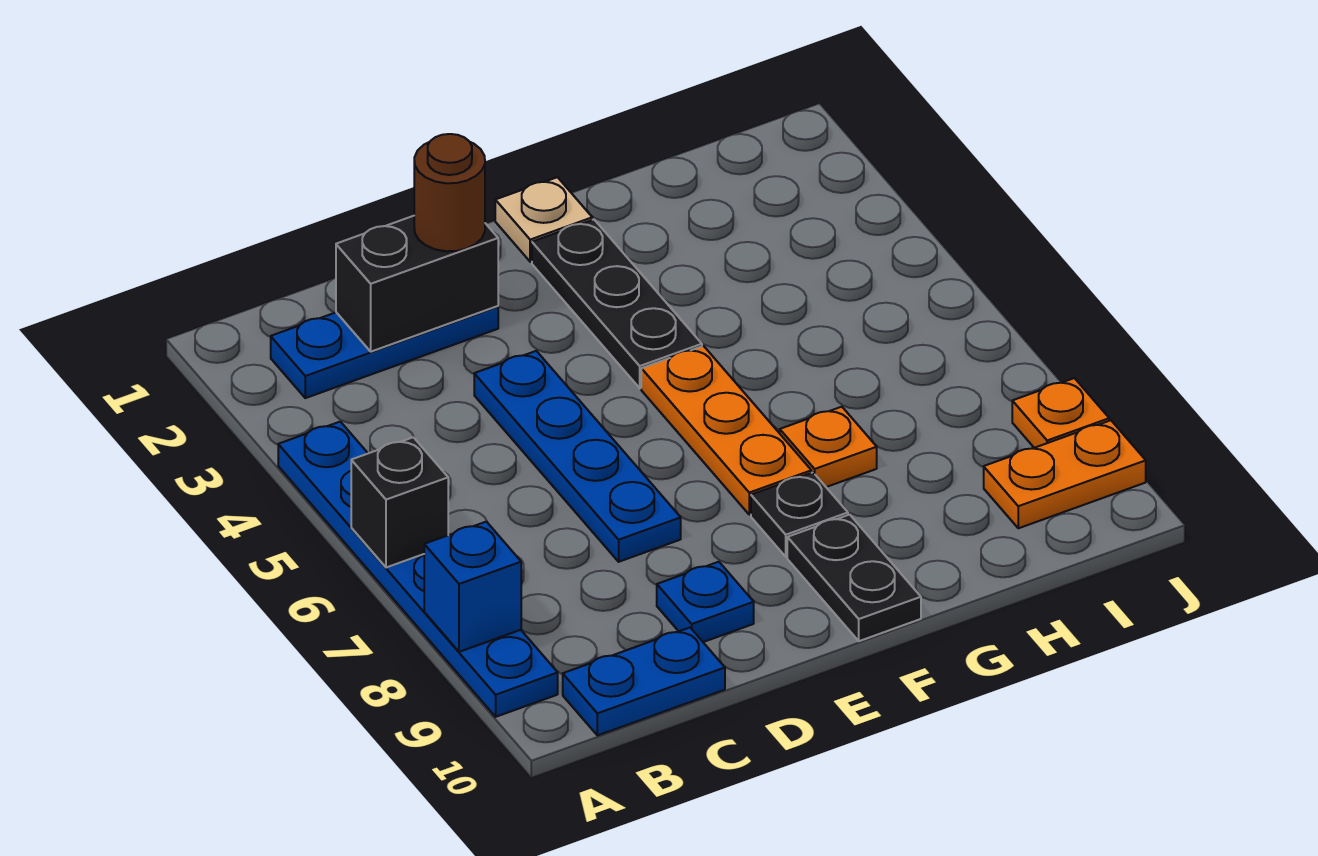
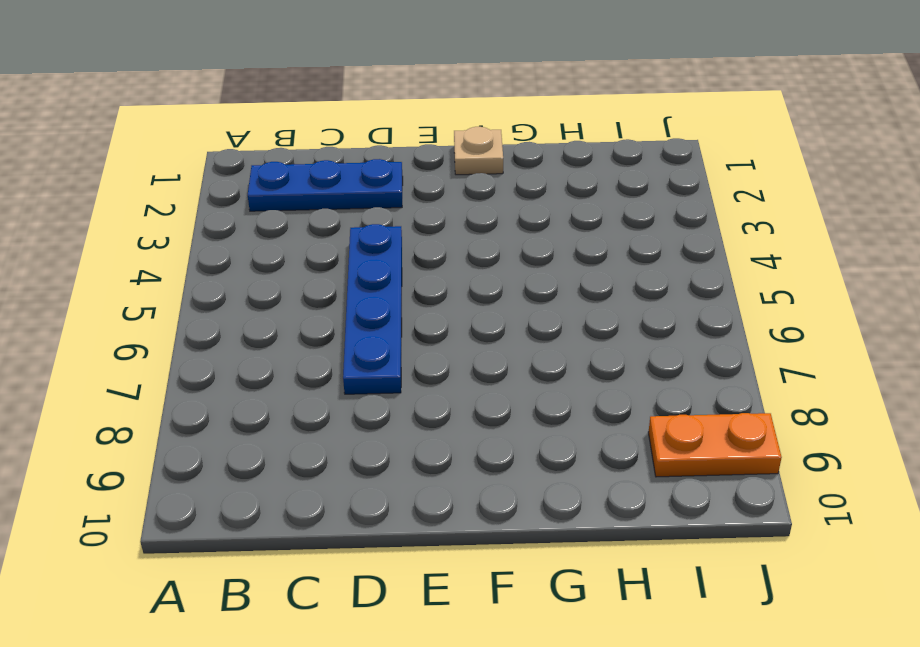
none -> blue 1x6 plate [278,422,558,717]
none -> blue 1x2 plate [563,628,725,735]
none -> blue 1x1 plate [657,562,754,642]

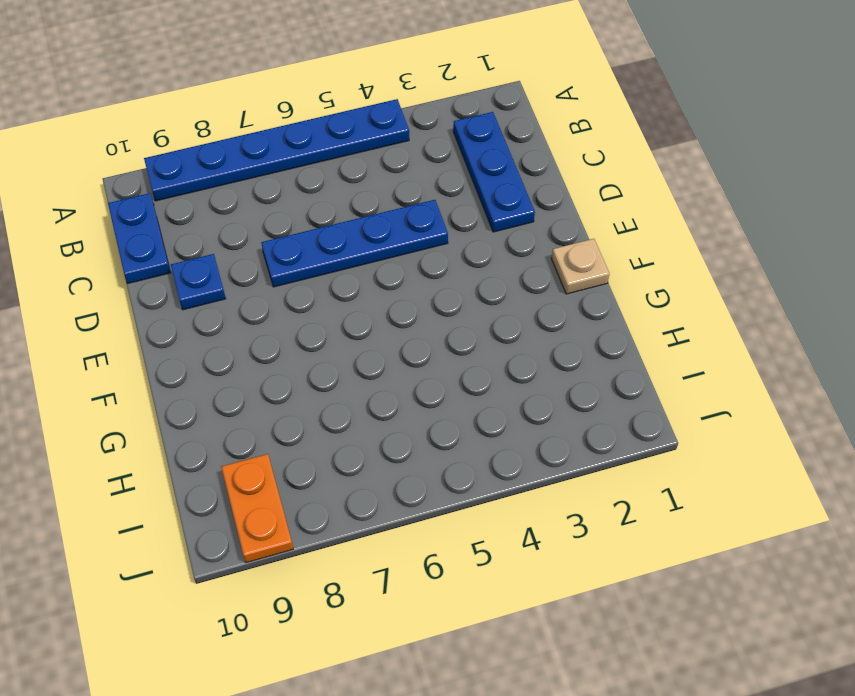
none -> black 1x3 plate [532,220,702,388]
none -> orange 1x3 plate [641,346,811,515]
none -> black 1x1 plate [751,473,848,557]

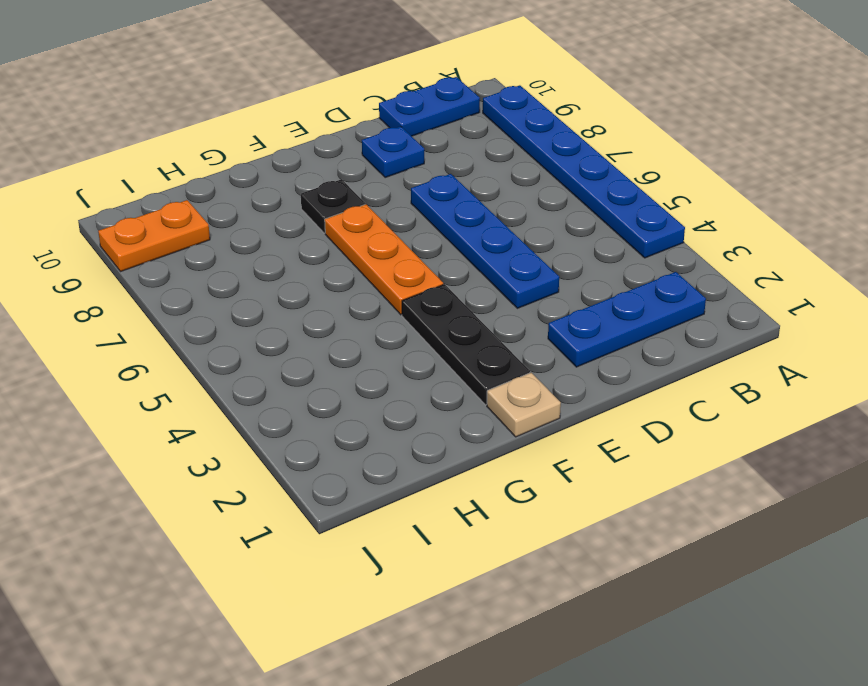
none -> black 1x2 plate [787,515,921,641]
none -> orange 1x1 plate [780,407,877,487]
none -> orange 1x1 plate [1012,378,1109,448]

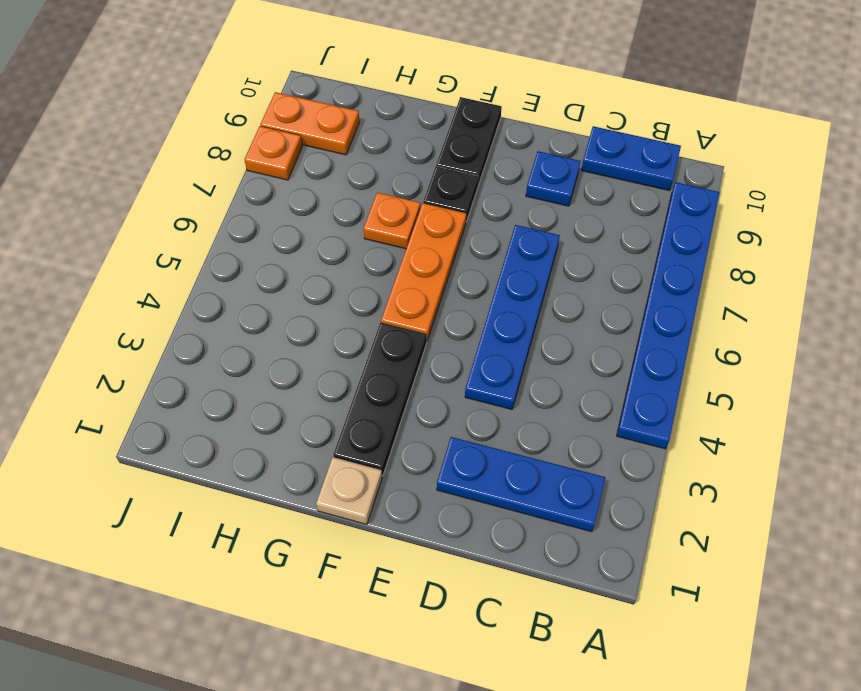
none -> black 1x1 brick [351,437,448,568]
none -> blue 1x1 brick [424,522,521,652]
none -> black 1x2 brick [336,216,498,352]

